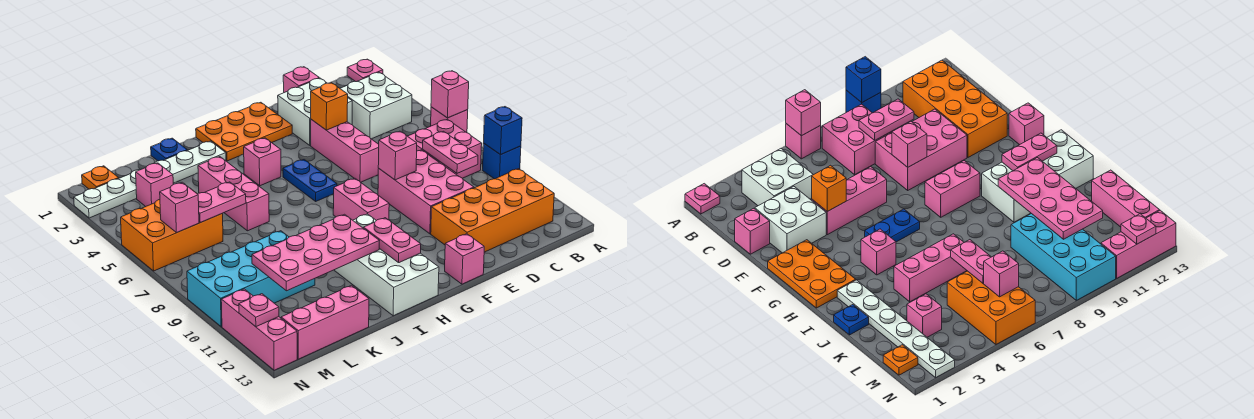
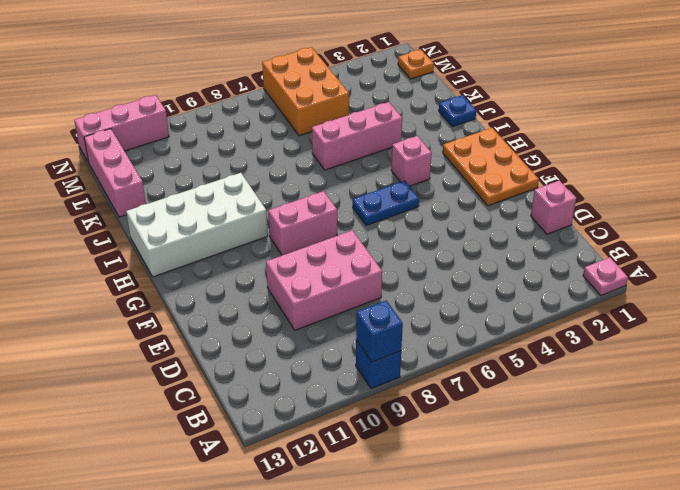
none -> pink 1x1 brick [431,107,468,133]
none -> white 2x2 brick [340,72,412,139]
none -> pink 2x2 brick [408,119,482,178]
none -> orange 2x4 brick [431,169,554,252]

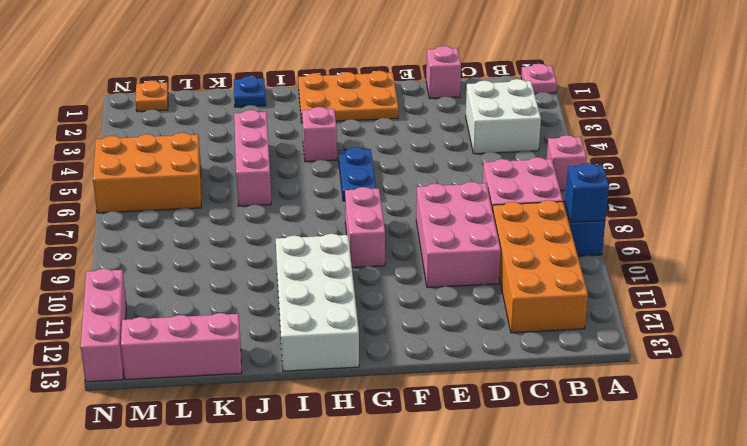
orange 2x4 brick [493,200,588,333] -> orange 2x4 brick turned to [431,169,554,252]
none -> white 2x2 brick [278,78,352,145]
none -> pink 1x3 brick [311,120,379,182]
none -> pink 1x1 brick [445,234,484,284]
none -> white 1x6 plate [74,141,226,218]

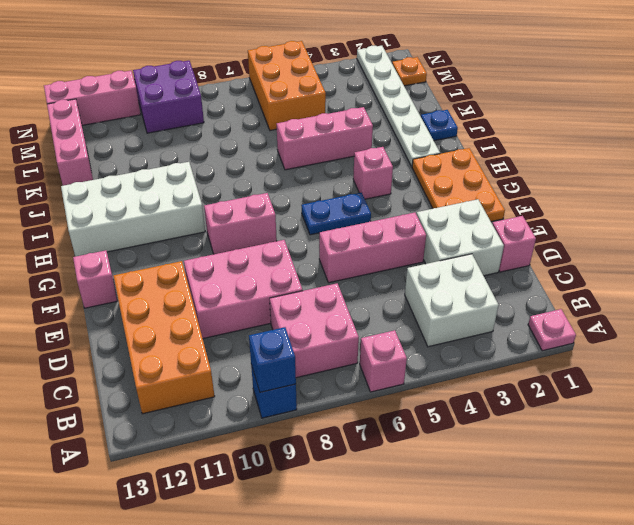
purple 2x2 brick [133,61,204,133] -> cyan 2x4 brick [187,231,315,327]
none -> pink 1x1 brick [136,163,173,207]
none -> pink 1x1 brick [431,71,469,118]
none -> pink 1x2 plate [423,131,478,173]
none -> orange 1x1 brick [311,83,348,130]

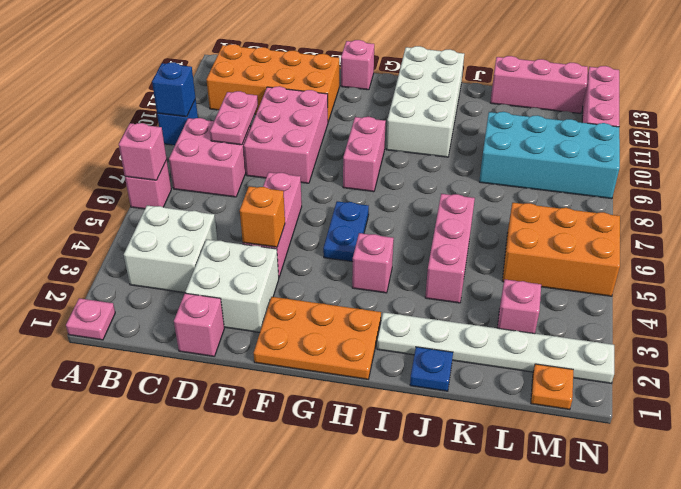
none -> pink 1x1 brick [378,131,417,180]
none -> pink 1x2 plate [364,218,421,263]
none -> pink 2x4 plate [252,214,379,291]
none -> pink 1x2 plate [198,182,246,223]

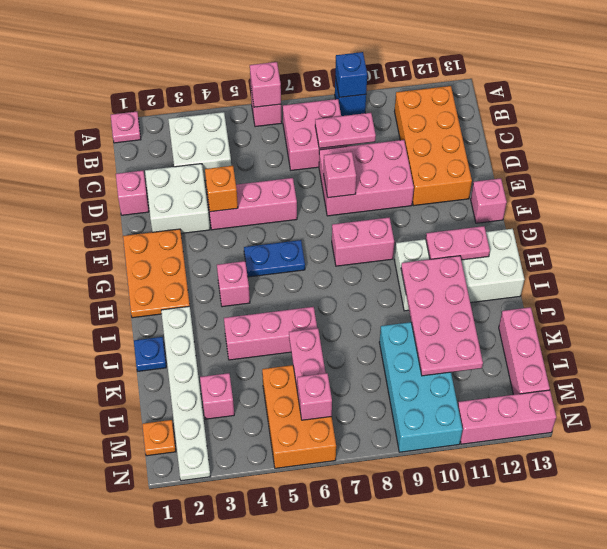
none -> pink 1x1 plate [239,294,279,327]

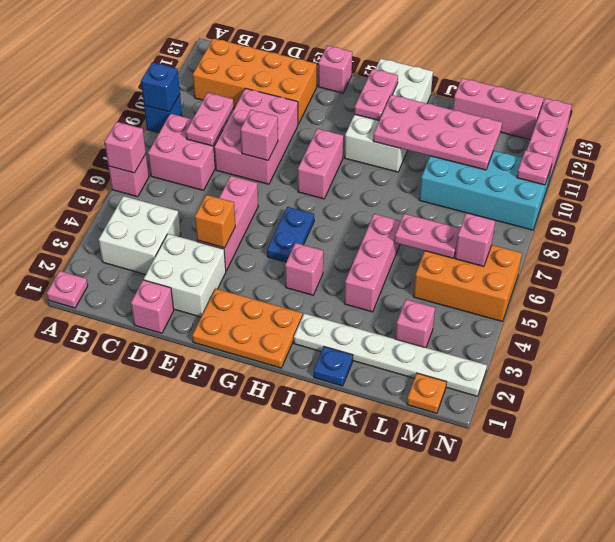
pink 1x1 plate [517,150,553,185] -> pink 1x1 plate moved to [239,294,279,327]

